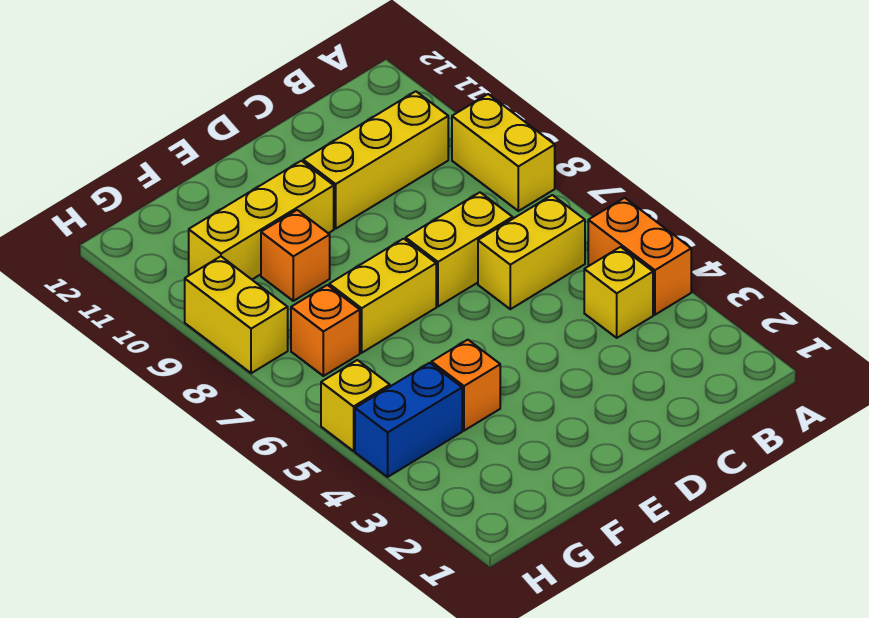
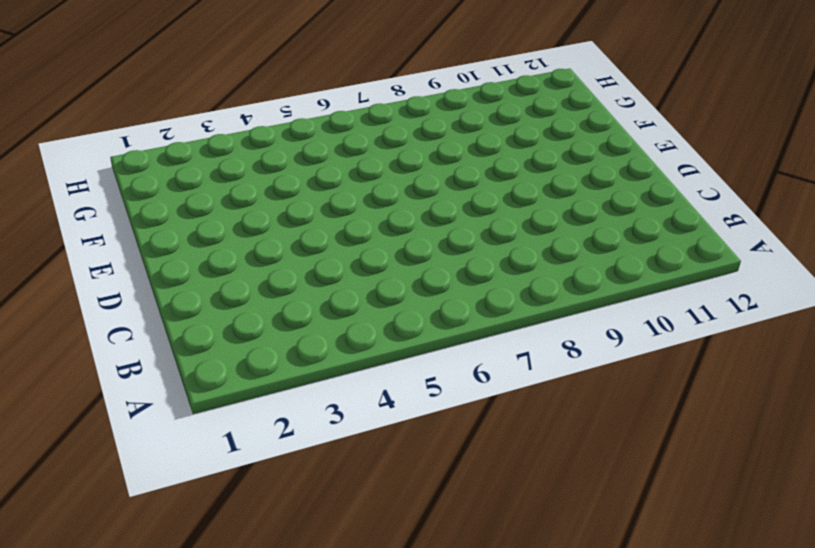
none -> orange 1x2 brick [588,198,691,315]
none -> yellow 1x2 brick [452,94,555,211]
none -> yellow 1x1 brick [584,247,653,338]

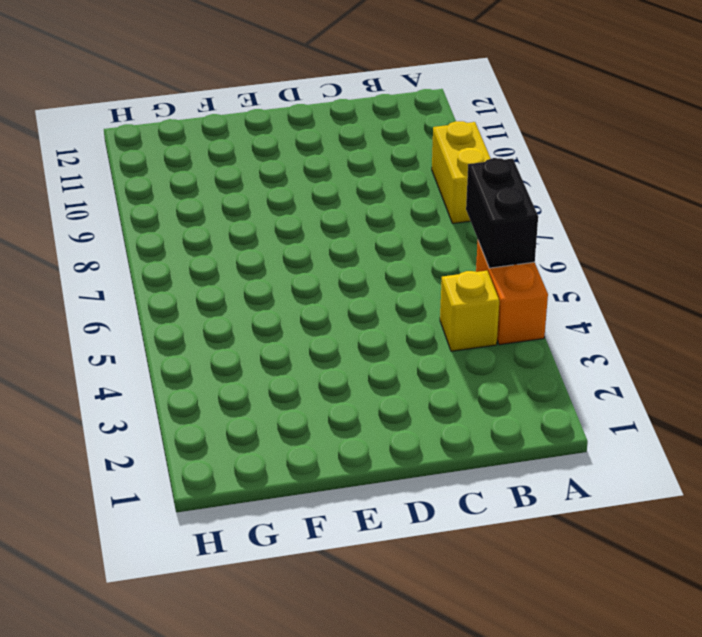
black 1x2 brick [466,158,538,268] -> none
none -> yellow 1x2 brick [478,195,585,309]
none -> yellow 1x3 brick [303,91,448,229]
none -> yellow 1x2 brick [406,192,513,306]

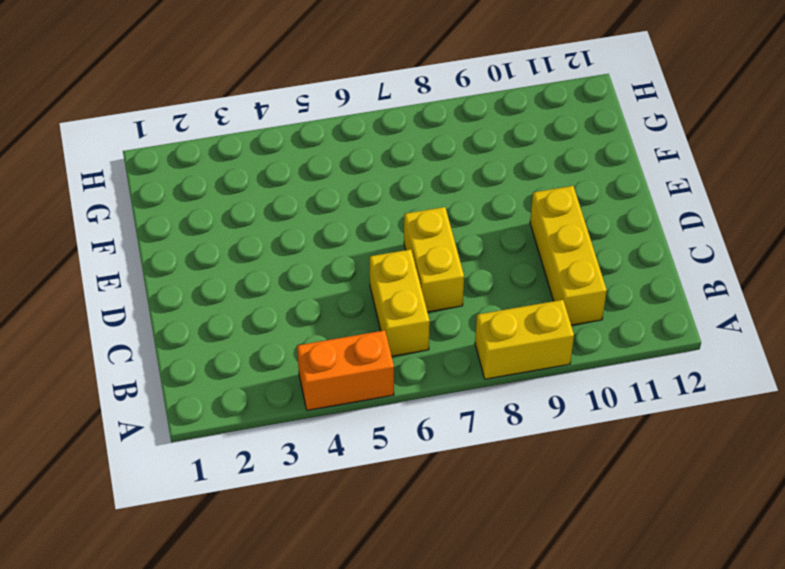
none -> yellow 1x1 brick [584,247,653,338]
none -> yellow 1x2 brick [329,239,436,353]
none -> yellow 1x3 brick [189,161,334,279]

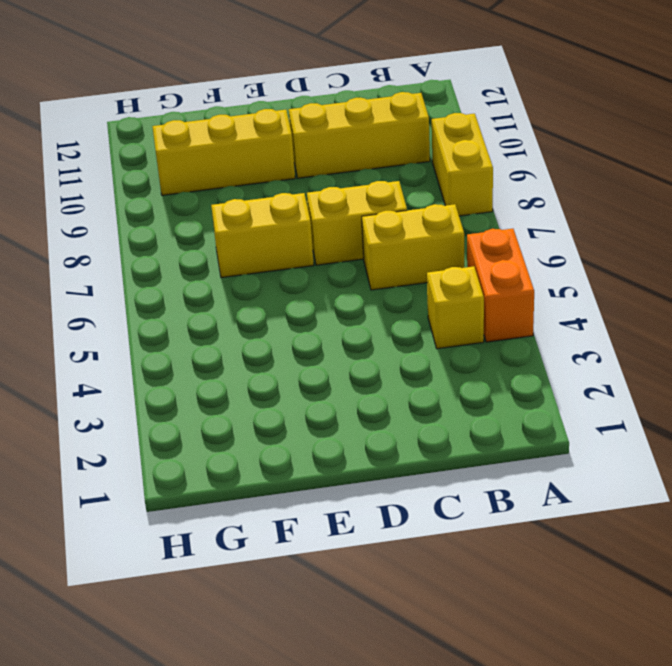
none -> orange 1x1 brick [432,340,500,431]
none -> orange 1x1 brick [261,210,330,301]
none -> blue 1x2 brick [355,363,462,477]

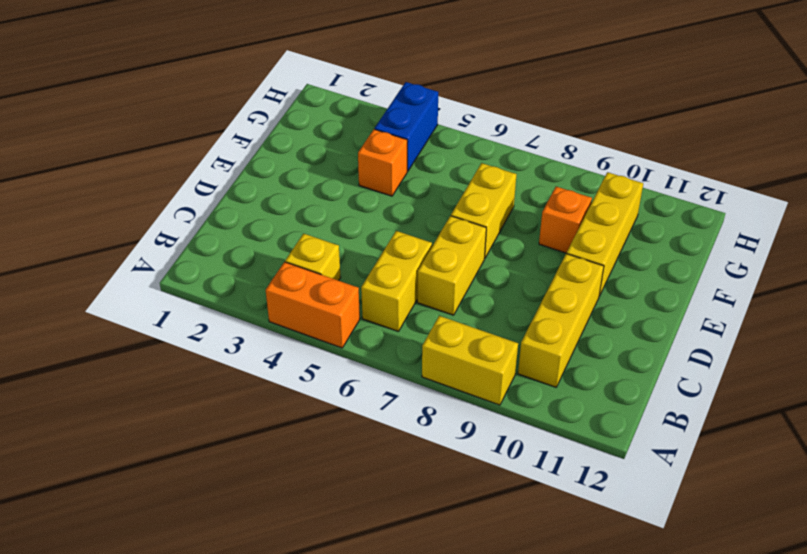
none -> orange 1x1 brick [291,285,360,376]
none -> yellow 1x1 brick [321,360,390,451]
none -> yellow 1x2 brick [185,256,288,373]

